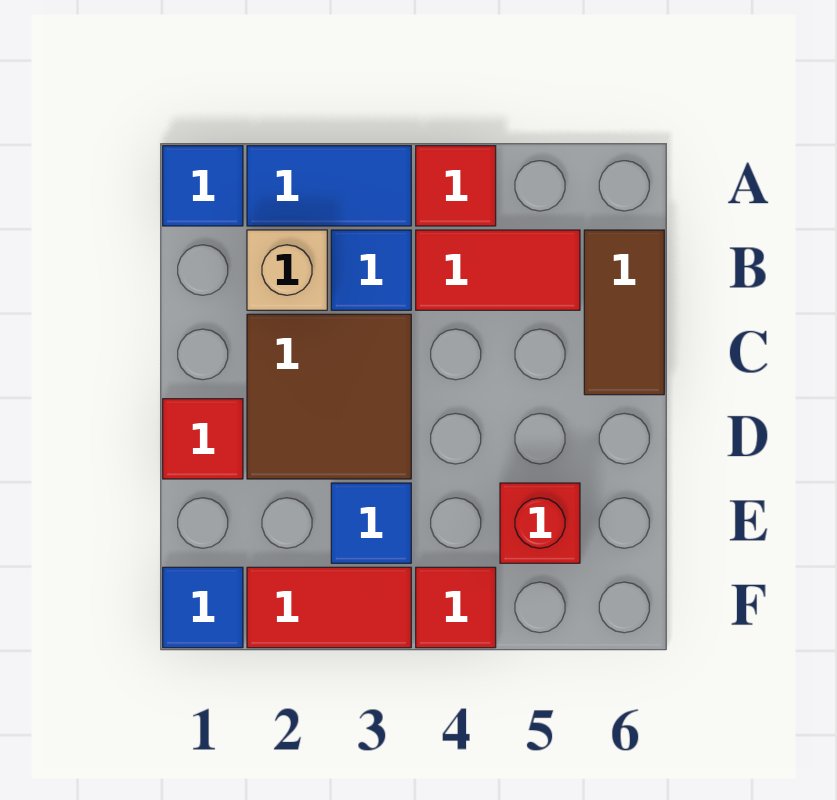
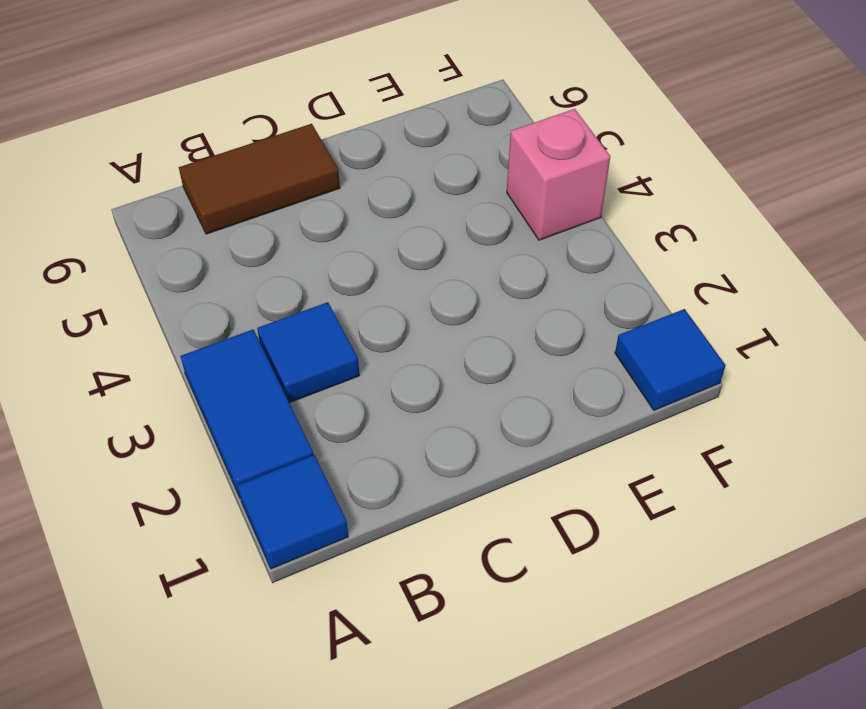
pink 1x1 brick [507,109,610,240] -> red 1x1 tile [416,567,496,648]
none -> red 1x1 tile [416,146,496,226]
none -> tan 1x1 brick [247,230,327,310]
none -> red 1x2 tile [416,230,580,310]

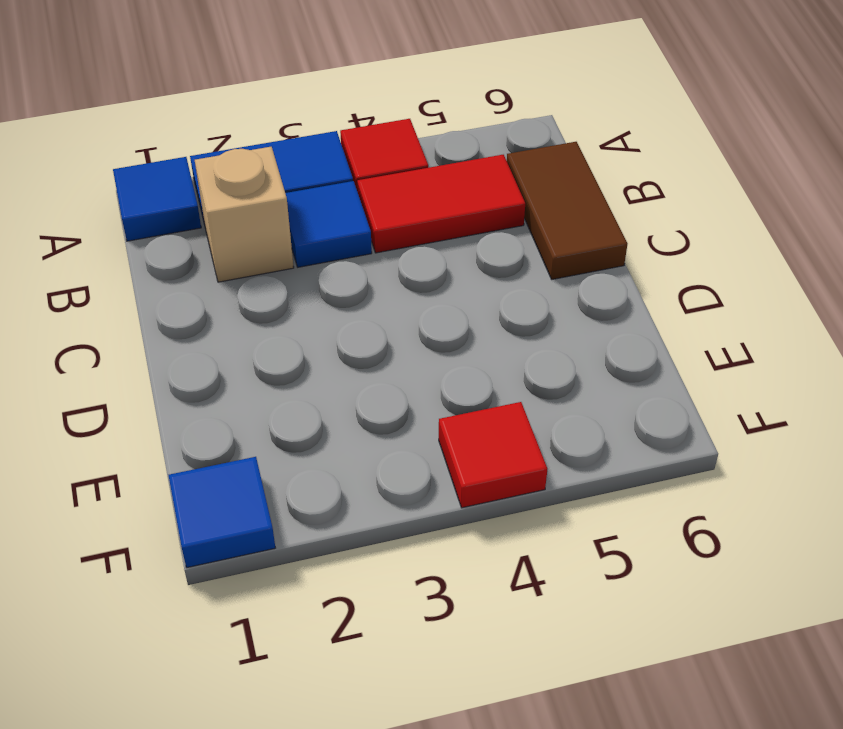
none -> brown 2x2 tile [247,314,411,479]
none -> red 1x1 tile [163,399,243,479]
none -> blue 1x1 tile [331,483,411,563]

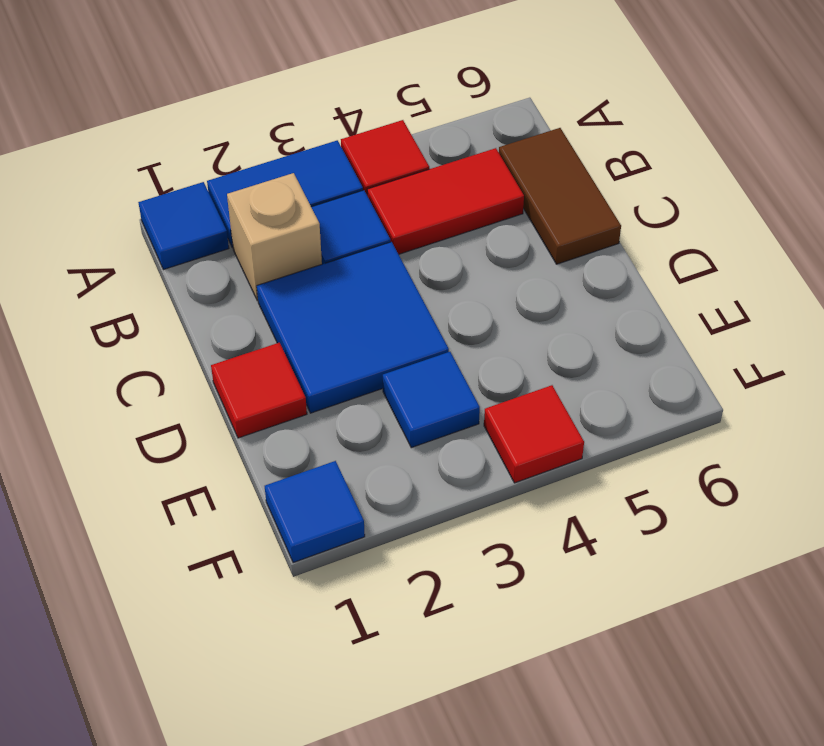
blue 2x2 tile [257,242,449,413] -> brown 2x2 tile [247,314,411,479]
none -> red 1x1 brick [500,483,580,563]
none -> red 1x2 tile [247,567,411,648]

